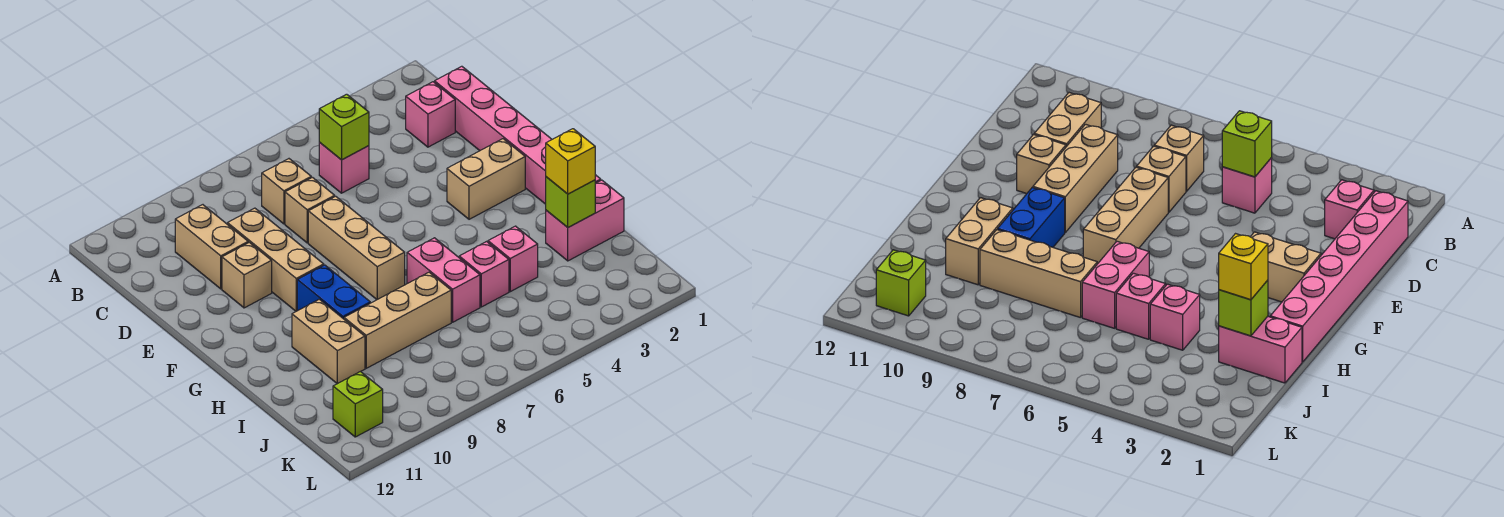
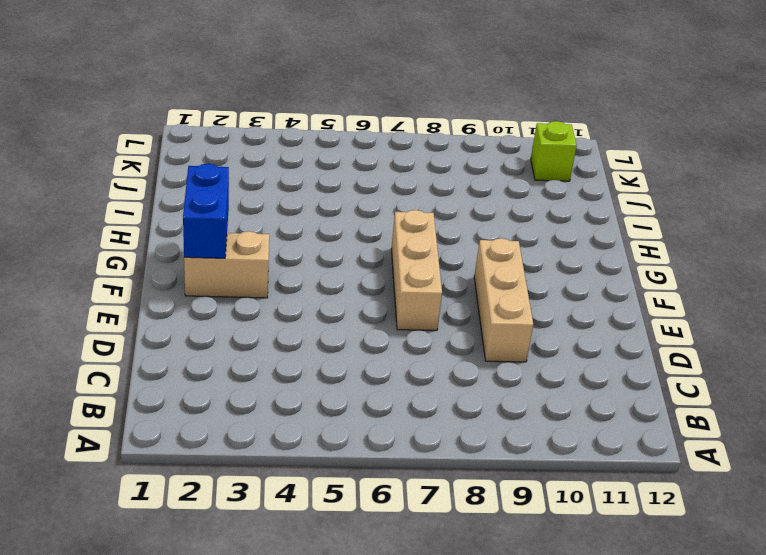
blue 1x2 brick [183,164,229,258] -> blue 1x2 brick moved to [297,265,370,319]
none -> pink 1x6 brick [435,66,601,204]
none -> pink 1x1 brick [406,82,455,147]
none -> pink 1x1 brick [319,142,369,193]

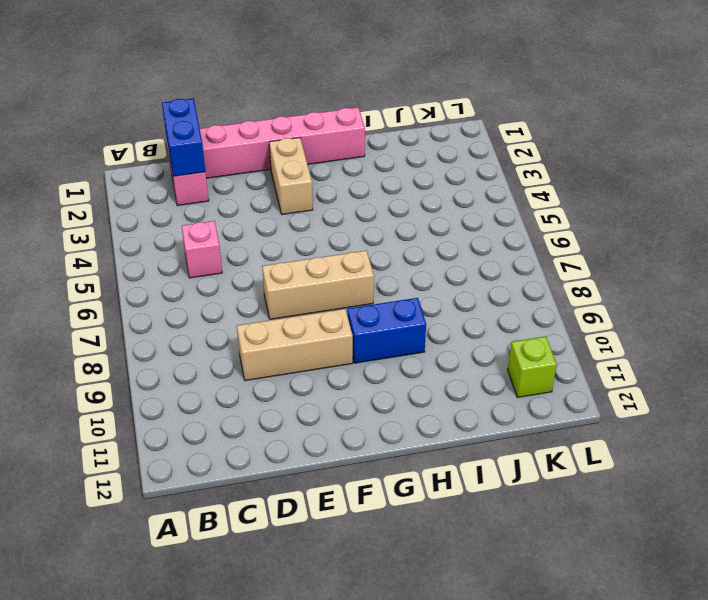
blue 1x2 brick [162,98,205,176] -> none
none -> tan 1x1 brick [262,159,311,224]
none -> tan 1x2 brick [175,205,248,289]
none -> tan 1x1 brick [285,177,335,243]

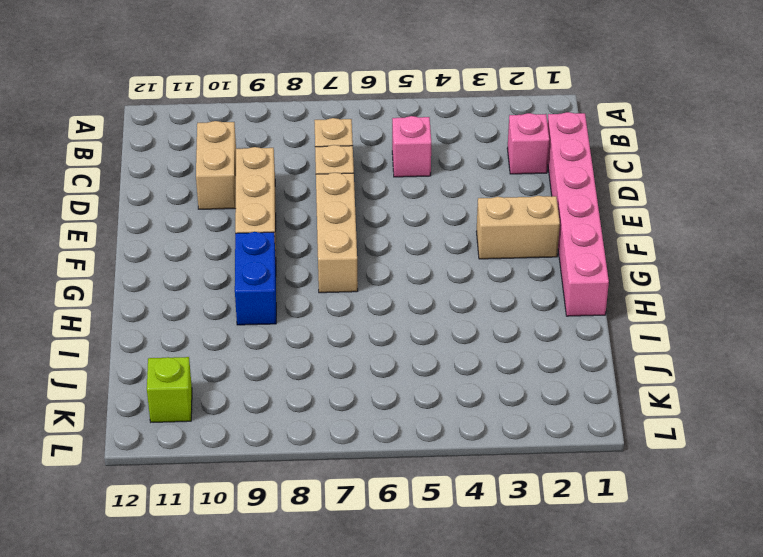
none -> tan 1x1 brick [222,242,272,308]
none -> pink 1x2 brick [407,238,480,322]
none -> tan 1x2 brick [292,299,365,384]

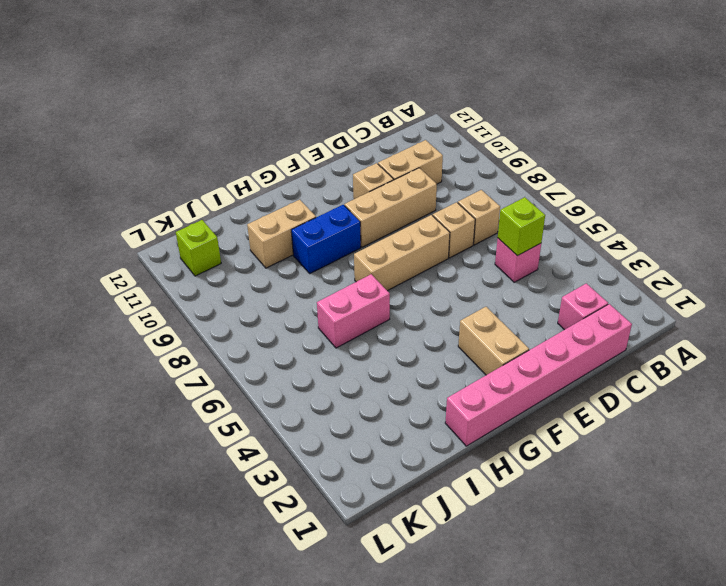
none -> pink 1x2 brick [546,180,624,261]
none -> pink 1x1 brick [488,226,538,292]
none -> pink 1x1 brick [459,242,509,307]

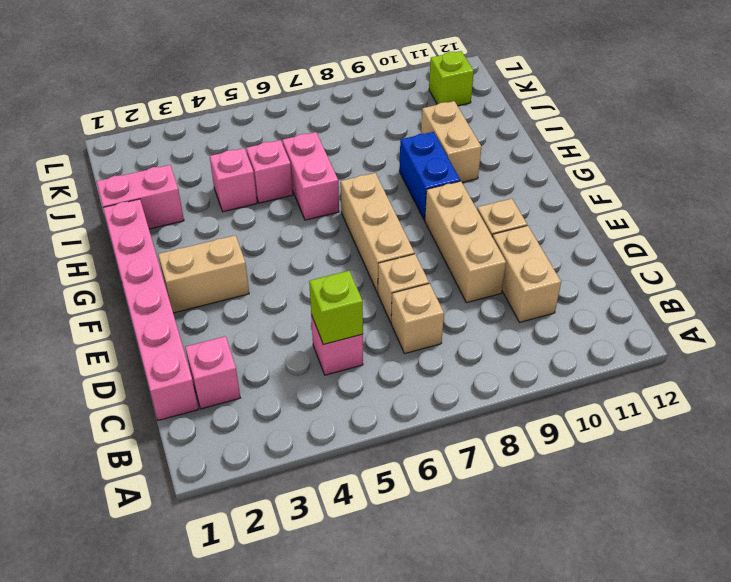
none -> tan 1x3 brick [344,272,451,368]
none -> lime 1x1 brick [546,177,596,227]
none -> yellow 1x1 brick [546,129,595,194]

